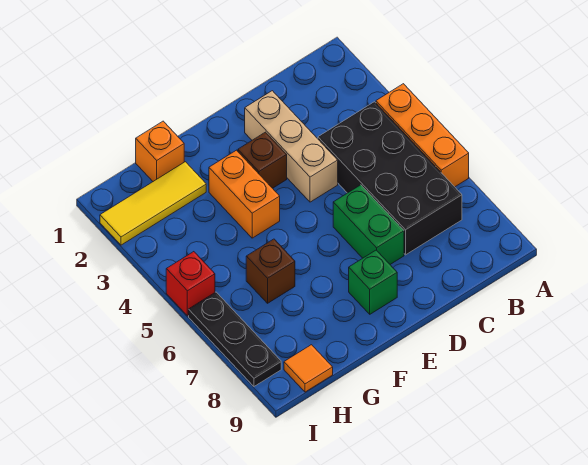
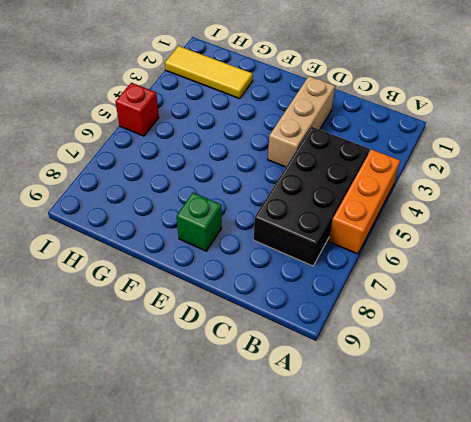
none -> green 1x2 brick [333,185,404,264]
none -> brown 1x1 brick [238,132,287,188]
none -> orange 1x2 brick [209,150,280,238]

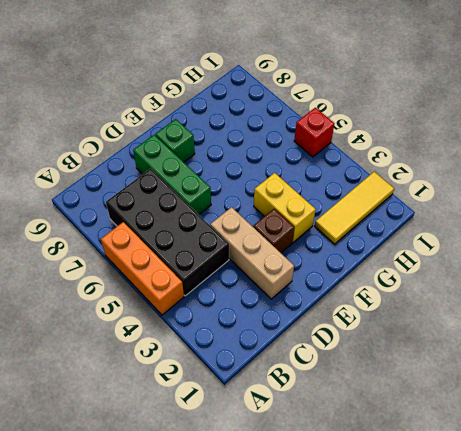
green 1x3 brick [133,135,211,215] -> green 1x2 brick [333,185,404,264]
yellow 1x2 brick [254,173,316,243] -> orange 1x2 brick [209,150,280,238]
none -> orange 1x1 brick [136,121,184,181]
none -> brown 1x1 brick [246,239,295,303]
none -> orange 1x1 tile [284,345,333,392]

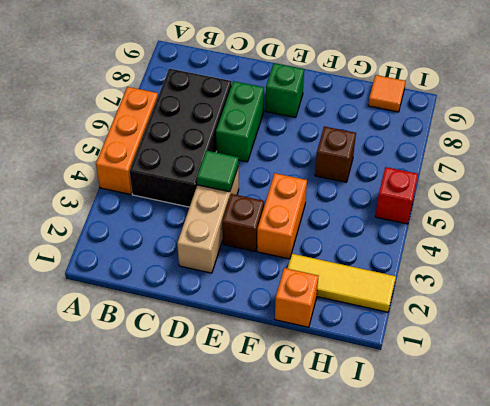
green 1x1 tile [197,151,239,192] -> none
none -> black 1x3 plate [189,292,281,386]

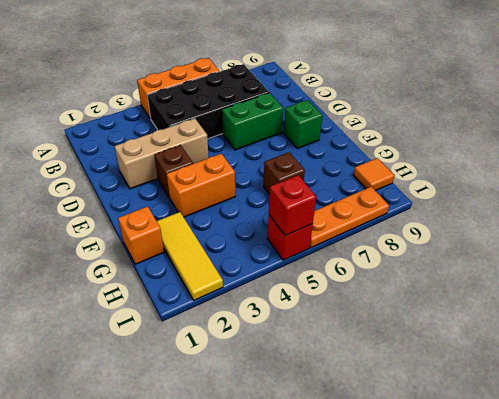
red 1x1 brick [269,175,316,236] -> none
orange 1x3 plate [310,187,389,248] -> black 1x3 plate [189,292,281,386]

